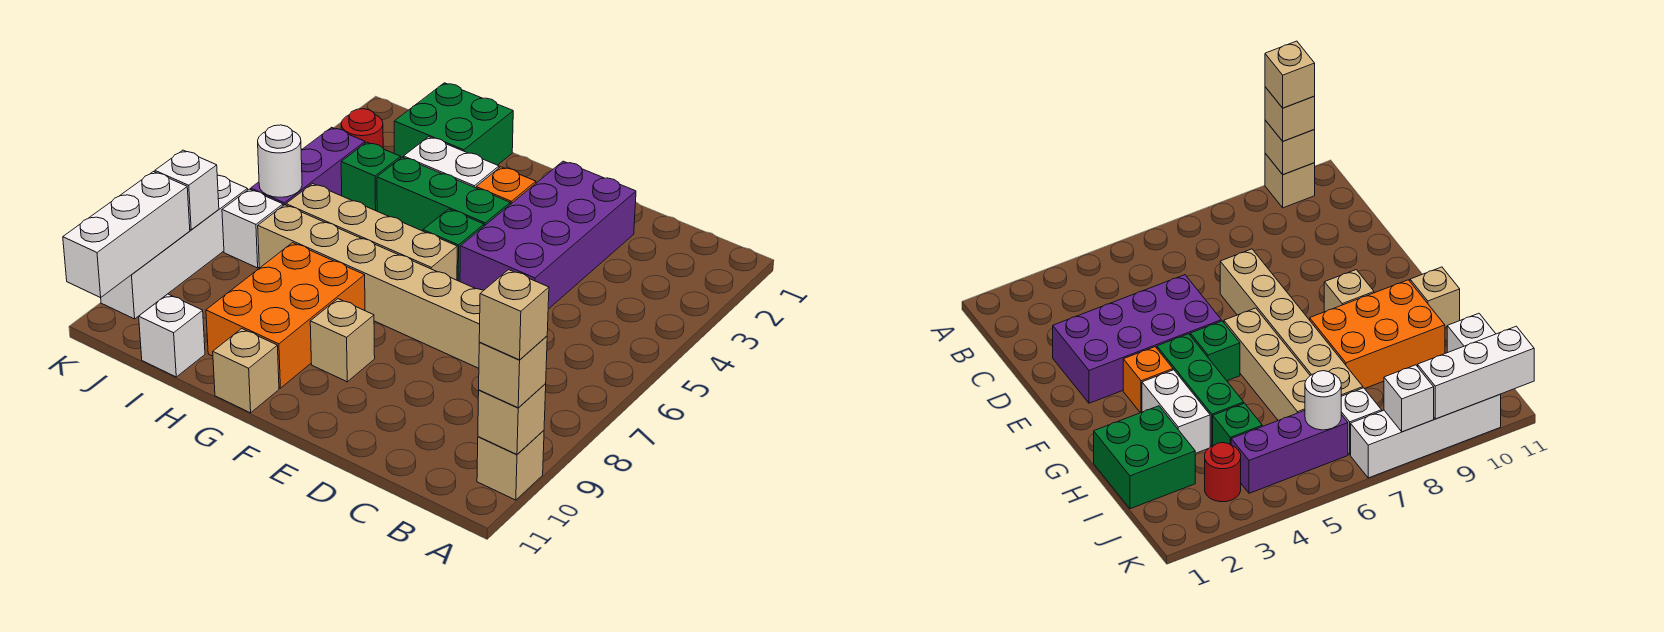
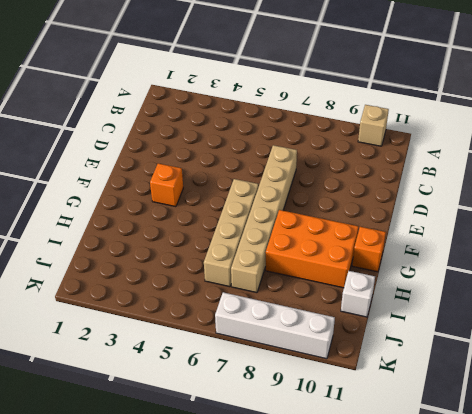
orange 1x1 brick [352,227,386,272] -> tan 1x1 brick [213,329,279,413]
none -> purple 2x4 brick [460,161,636,309]
none -> green 1x3 brick [377,157,510,231]
none -> green 1x1 brick [423,209,484,281]

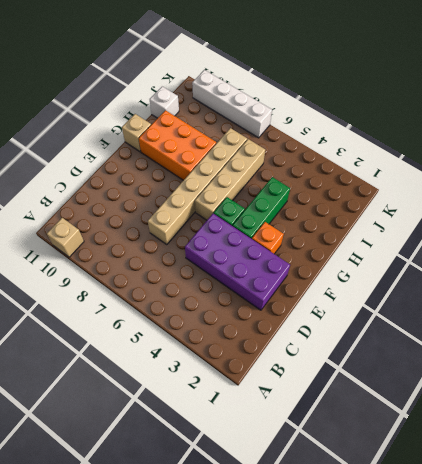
none -> tan 1x1 brick [310,299,375,382]
none -> white 1x2 brick [404,137,499,188]
none -> green 2x2 brick [394,83,513,165]

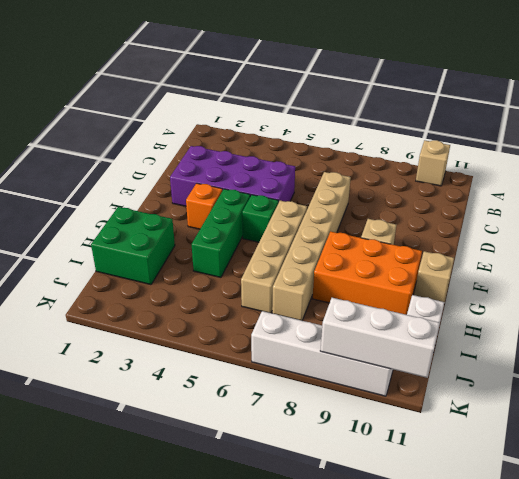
none -> white 1x2 brick [404,137,499,188]
none -> green 1x1 brick [341,142,401,211]
none -> red 1x1 round brick [341,109,383,148]

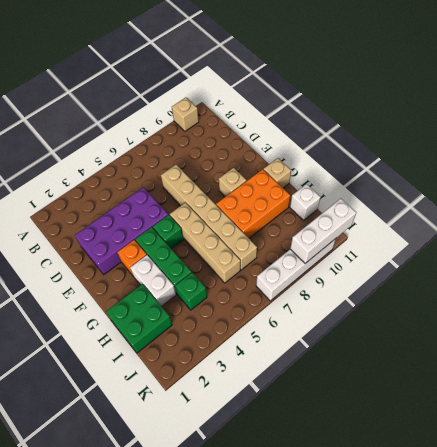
none -> red 1x1 round brick [341,109,383,148]
none -> purple 1x3 brick [251,127,365,206]
none -> white 1x1 brick [222,189,283,268]

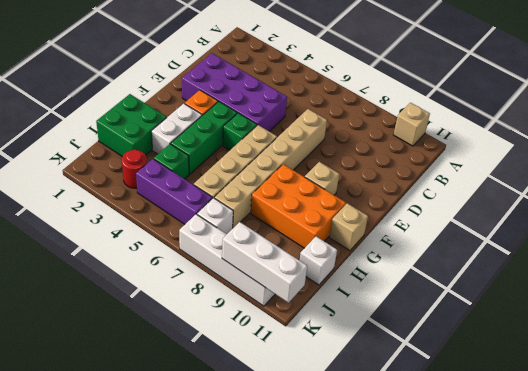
none -> tan 1x1 brick [478,384,546,454]
none -> white 1x1 round brick [258,125,302,197]
none -> white 1x1 brick [155,150,219,230]

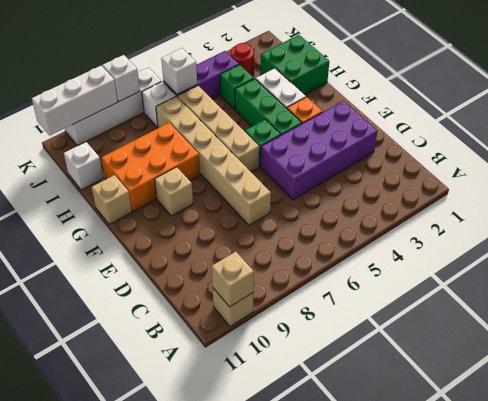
white 1x1 brick [161,48,197,94] -> white 1x1 round brick [258,125,302,197]
none -> tan 1x1 brick [479,336,547,408]
none -> tan 1x1 brick [479,270,549,360]

